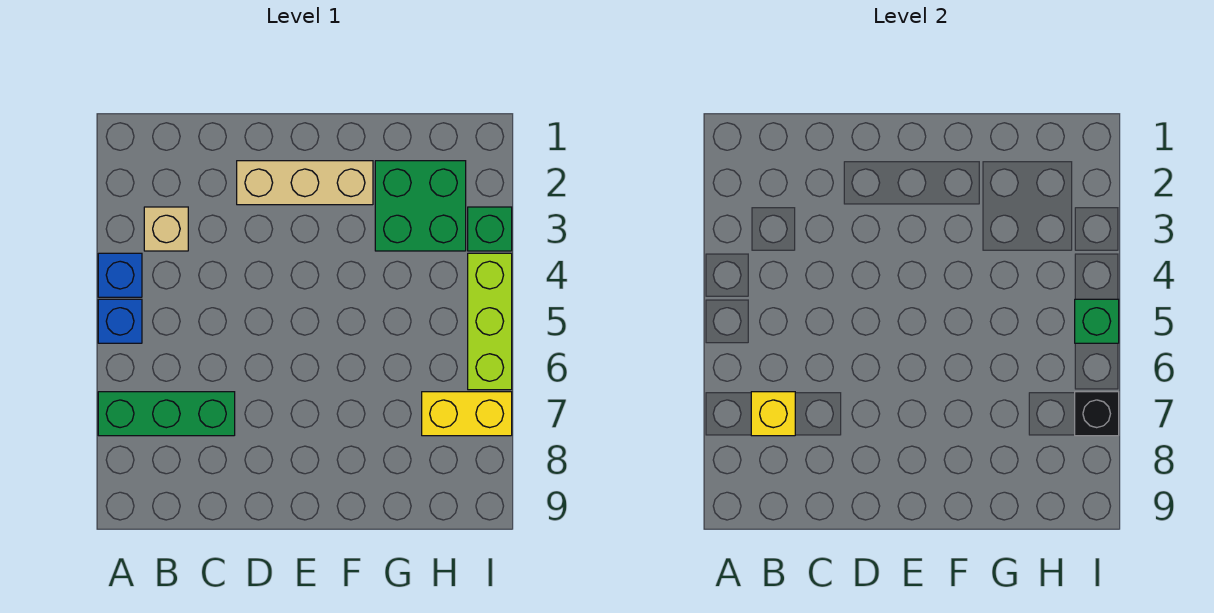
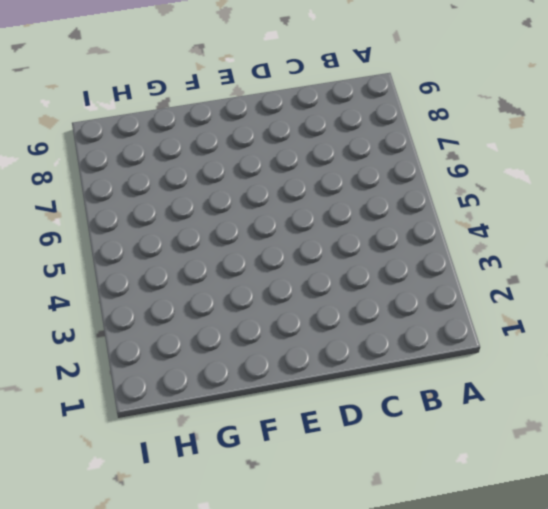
none -> blue 1x1 brick [98,253,142,297]
none -> blue 1x1 brick [98,299,142,343]
none -> green 1x3 brick [98,392,235,436]

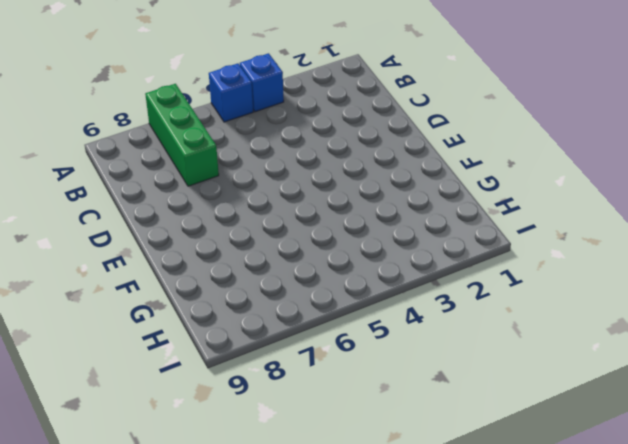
none -> tan 1x1 brick [144,207,188,251]
none -> tan 1x3 brick [237,161,373,205]
none -> green 2x2 brick [375,161,466,251]

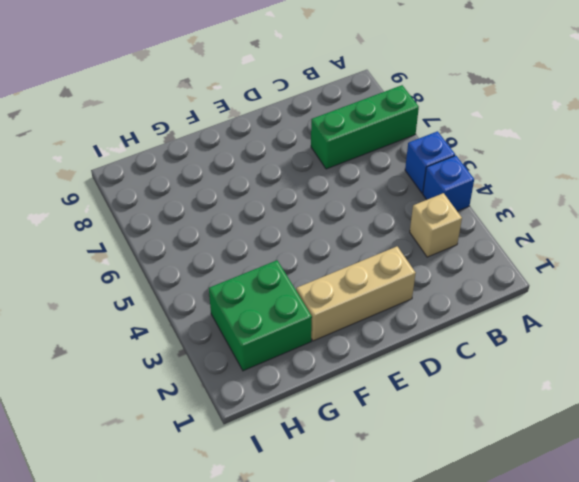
none -> yellow 1x2 brick [422,392,512,436]
none -> green 1x1 brick [468,207,512,251]
none -> lime 1x3 brick [468,253,512,390]

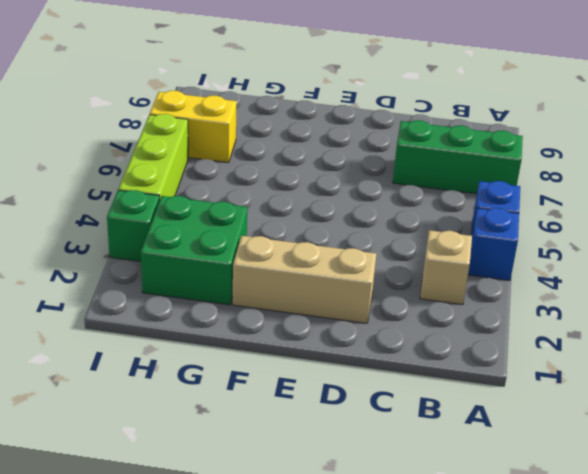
none -> yellow 1x1 brick [751,392,795,436]
none -> green 1x1 brick [1075,299,1119,343]
none -> black 1x1 brick [1075,392,1119,436]

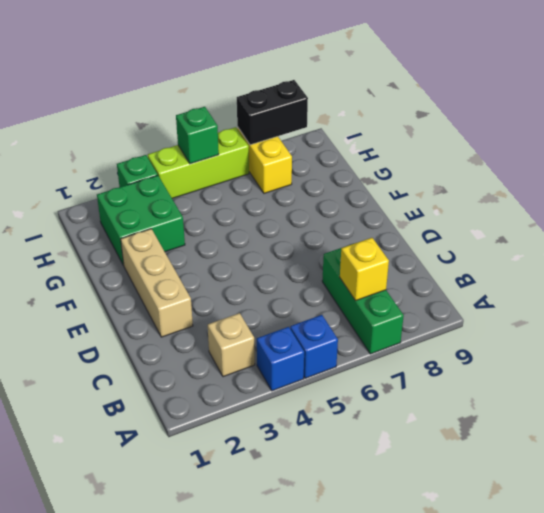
black 1x2 brick [237,80,308,145] -> black 1x1 brick [1075,392,1119,436]

